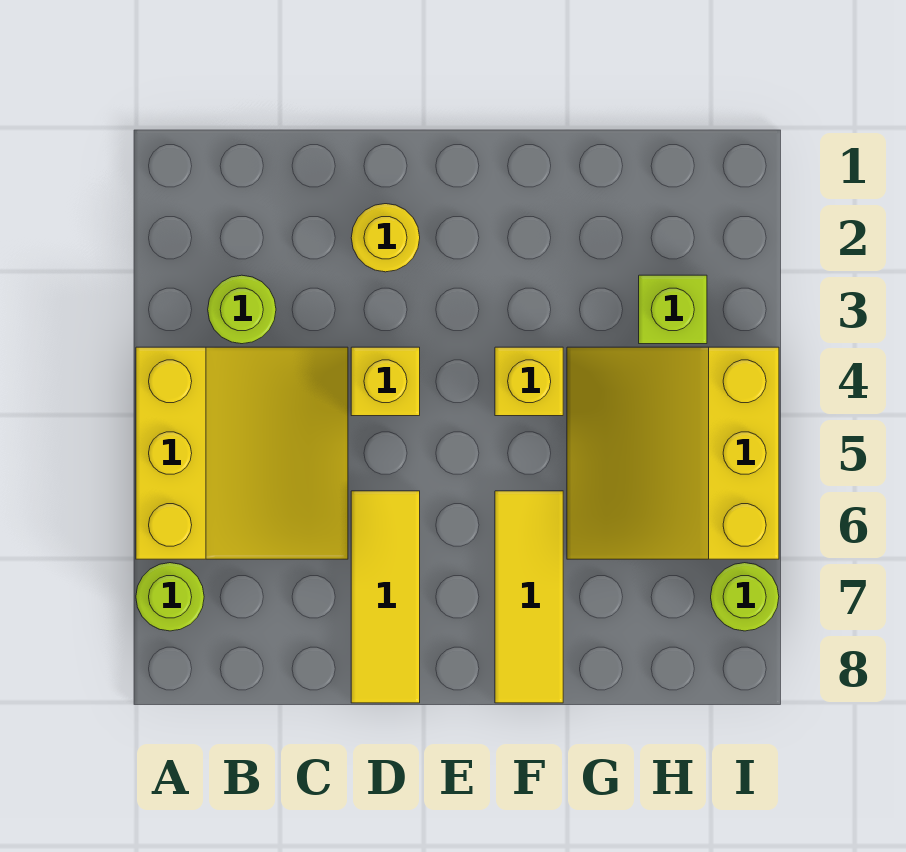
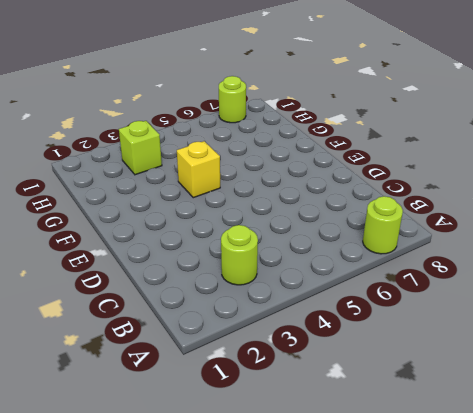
none -> yellow 3x3 slope [136,347,348,559]
none -> yellow 1x1 round brick [351,204,420,272]

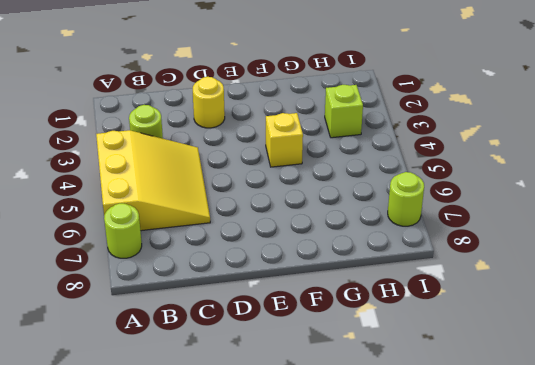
none -> yellow 1x1 brick [351,347,420,416]
none -> yellow 1x3 tile [351,491,420,703]

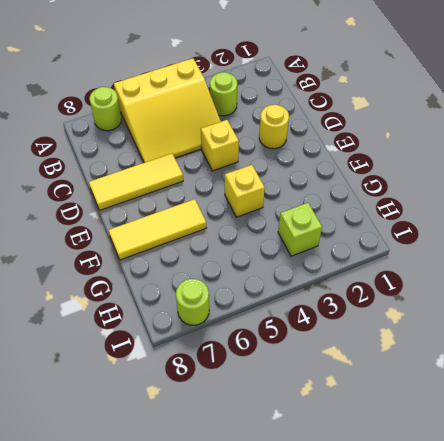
none -> yellow 3x3 slope [567,347,779,559]

